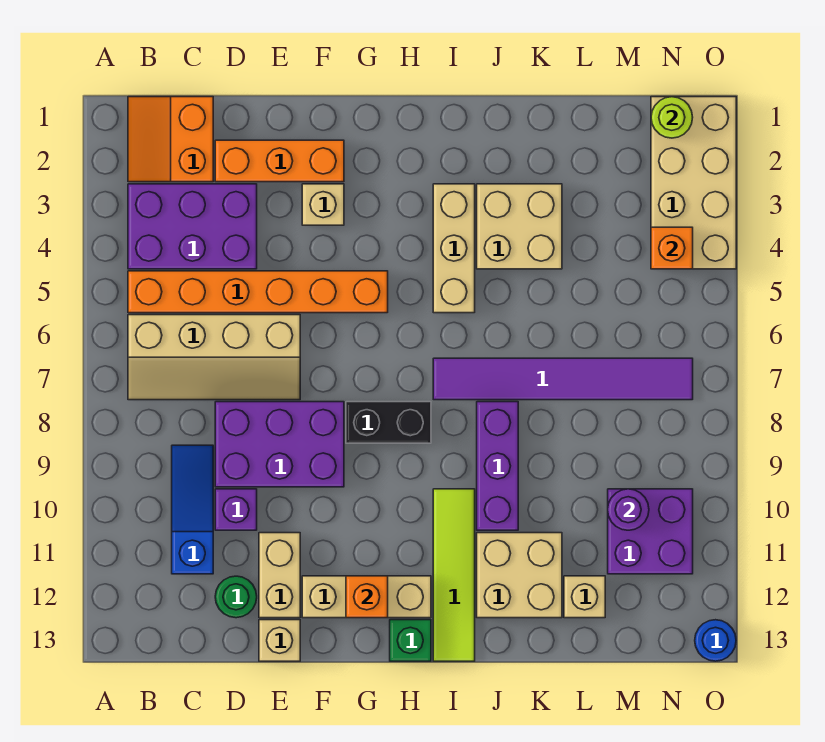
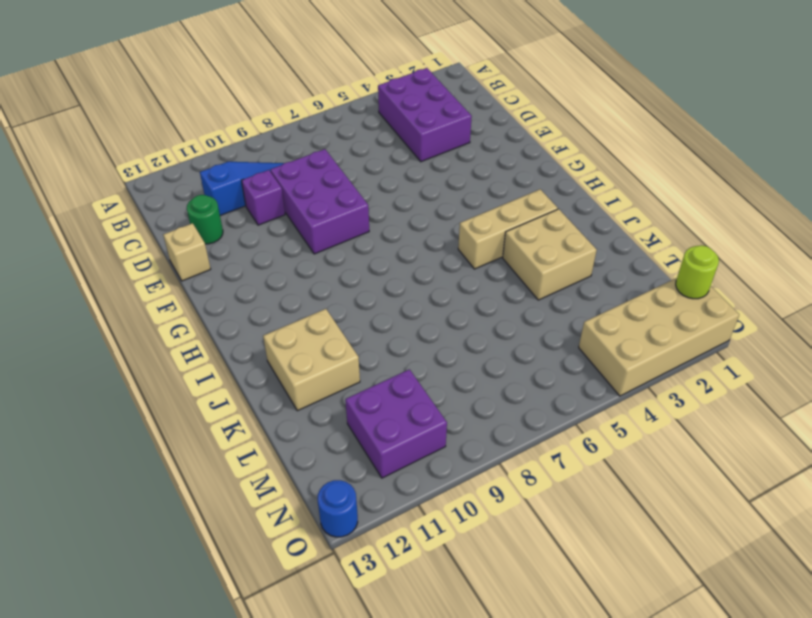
none -> orange 2x2 slope [128,97,213,182]
none -> orange 1x6 brick [128,271,388,313]
none -> tan 2x4 slope [128,315,300,400]

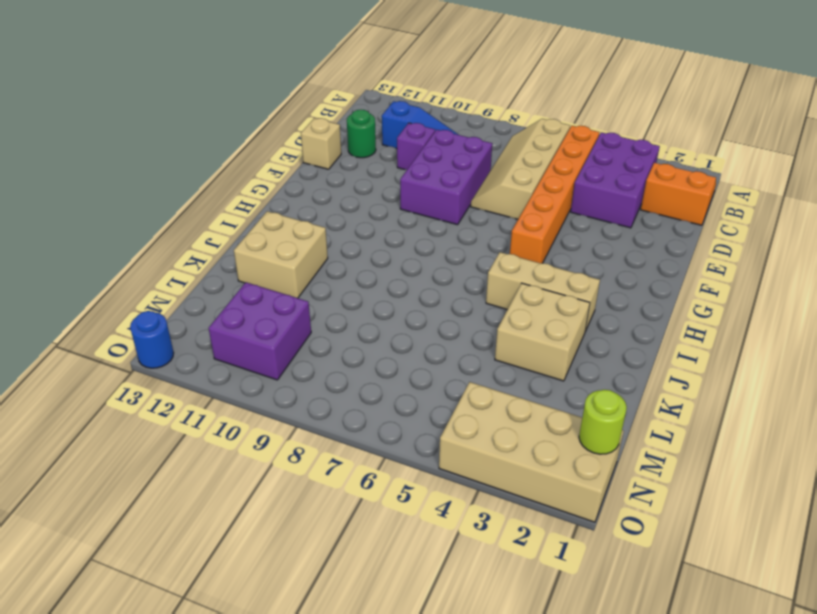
none -> orange 1x3 brick [215,140,344,182]
none -> tan 1x2 brick [259,533,300,618]
none -> tan 1x1 brick [302,184,344,225]

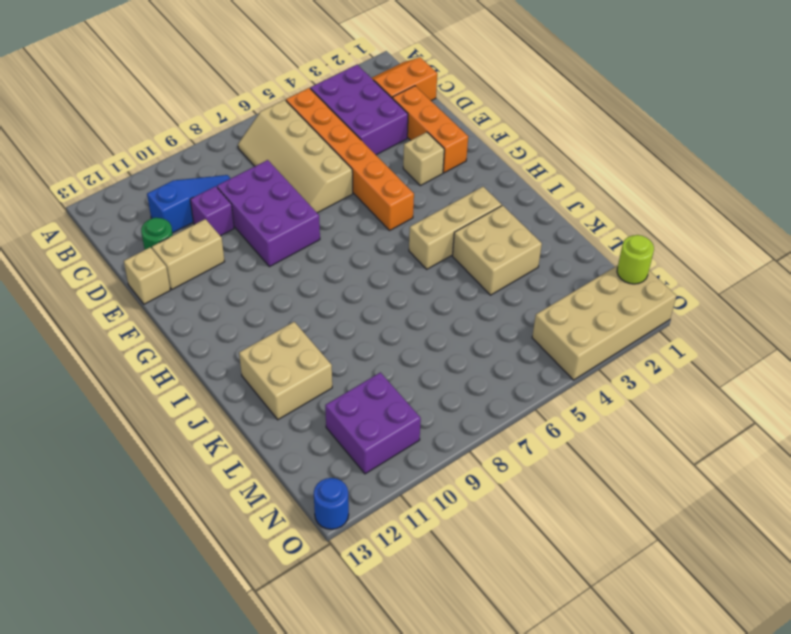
none -> tan 1x3 brick [302,576,431,618]
none -> black 1x2 brick [346,402,431,443]
none -> green 1x1 brick [390,620,431,661]

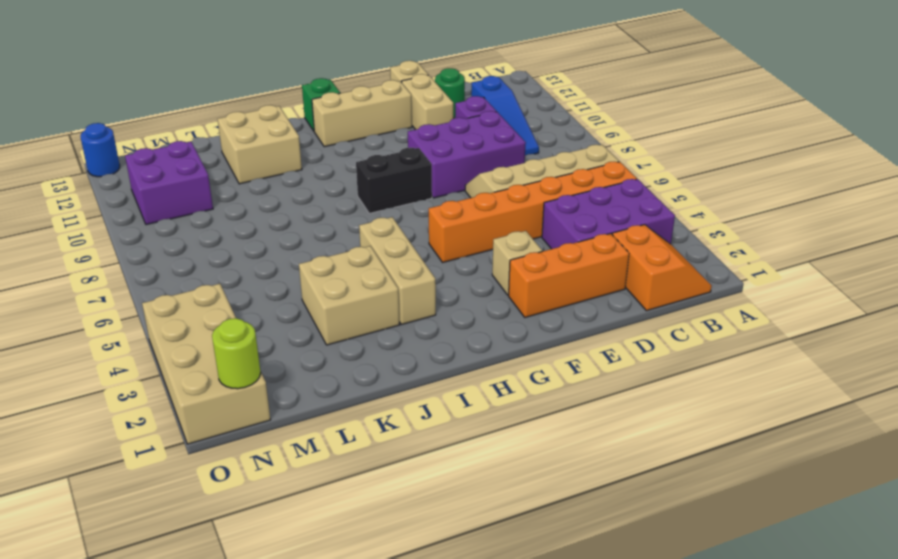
none -> purple 1x6 tile [433,358,693,400]
none -> lime 1x4 tile [433,489,475,661]
none -> purple 1x3 brick [477,402,518,530]

